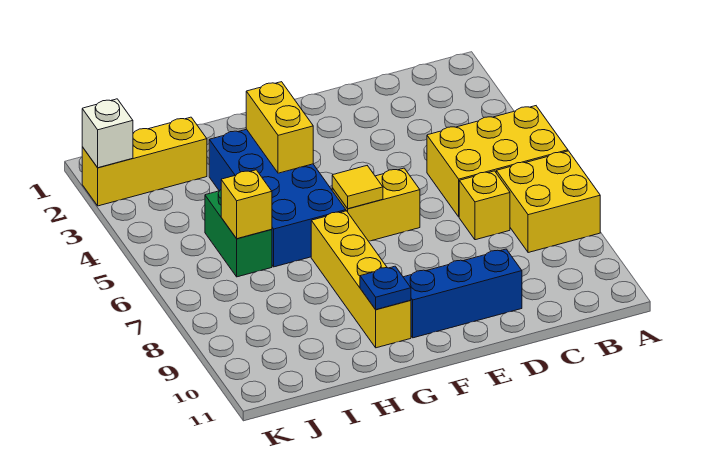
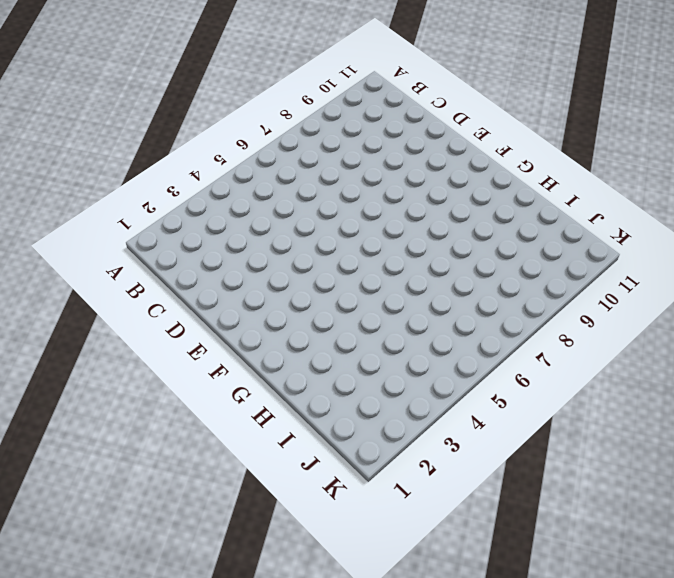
none -> yellow 2x3 brick [427,106,568,217]
none -> yellow 2x2 brick [496,151,600,253]
none -> yellow 1x1 brick [459,171,510,240]

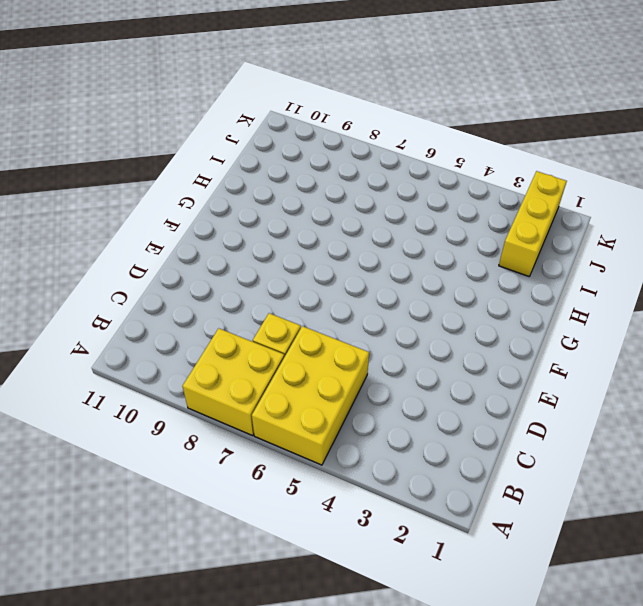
none -> blue 1x3 brick [403,249,522,338]
none -> yellow 1x2 brick [332,168,420,241]
none -> blue 2x4 brick [209,129,346,267]

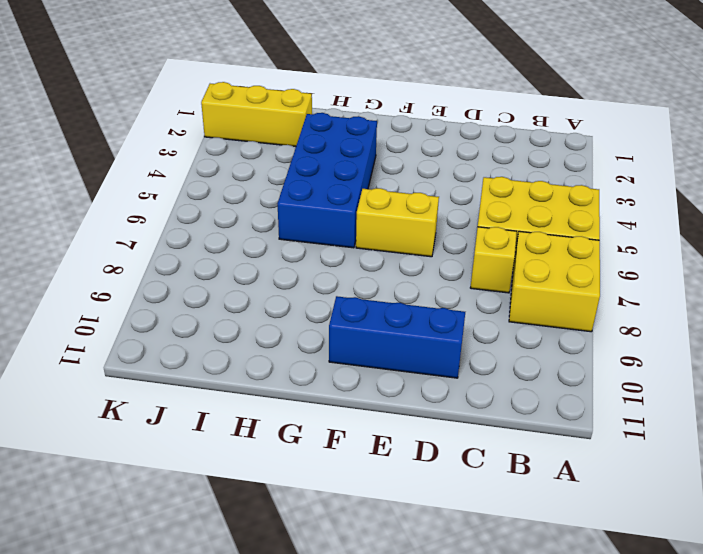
none -> yellow 1x4 brick [311,211,411,348]
none -> green 1x2 brick [205,190,272,277]
none -> yellow 1x1 tile [332,166,383,209]

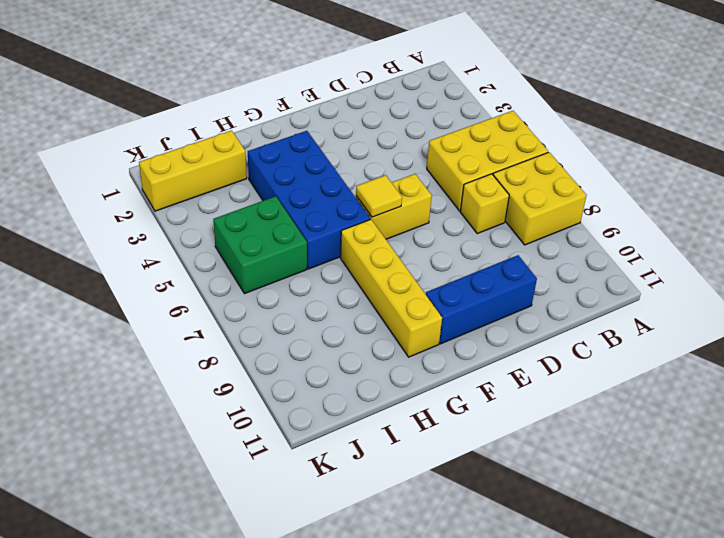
green 2x2 brick [213,196,307,294] -> green 1x2 brick [205,190,272,277]
none -> yellow 1x2 brick [246,82,313,173]
none -> blue 1x1 plate [360,266,411,309]
none -> yellow 1x1 brick [221,170,272,239]

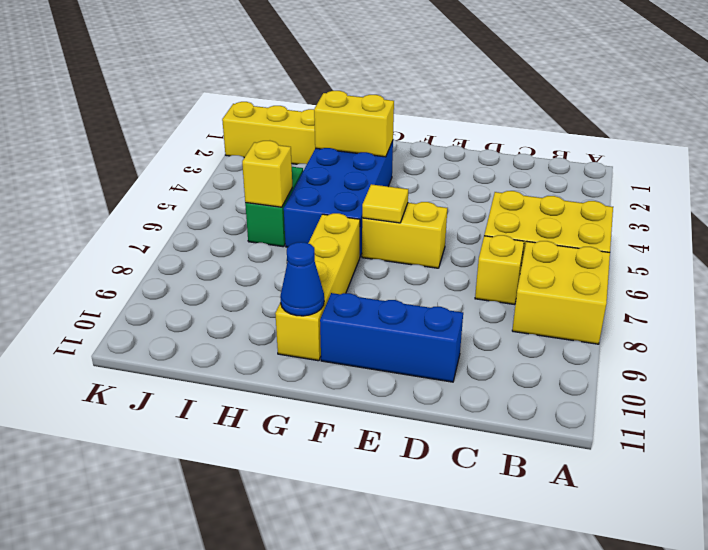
yellow 1x2 brick [314,91,394,157] -> yellow 1x2 brick turned to [246,82,313,173]
blue 1x1 cone [280,242,324,316] -> blue 1x1 plate [360,266,411,309]
none -> white 1x1 brick [82,99,133,168]

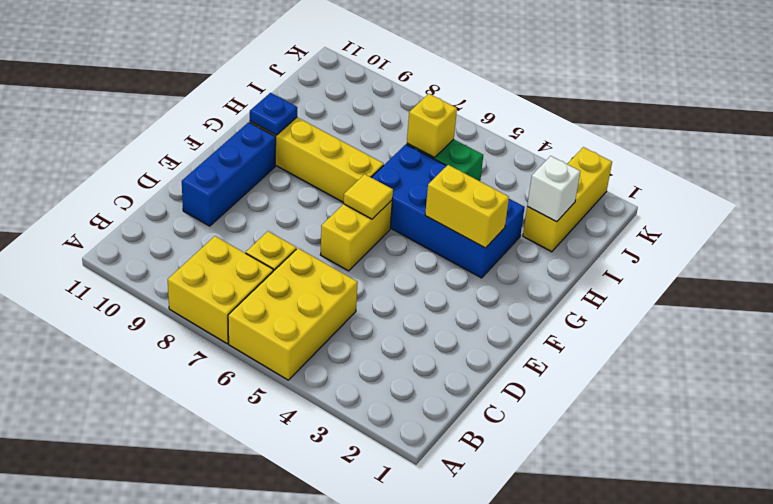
white 1x1 brick [527,156,580,222] -> white 1x1 brick moved to [82,99,133,168]

